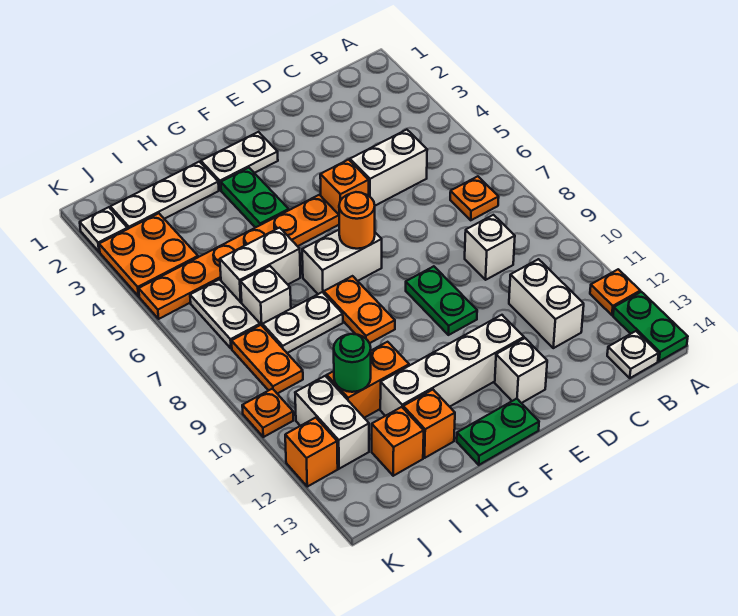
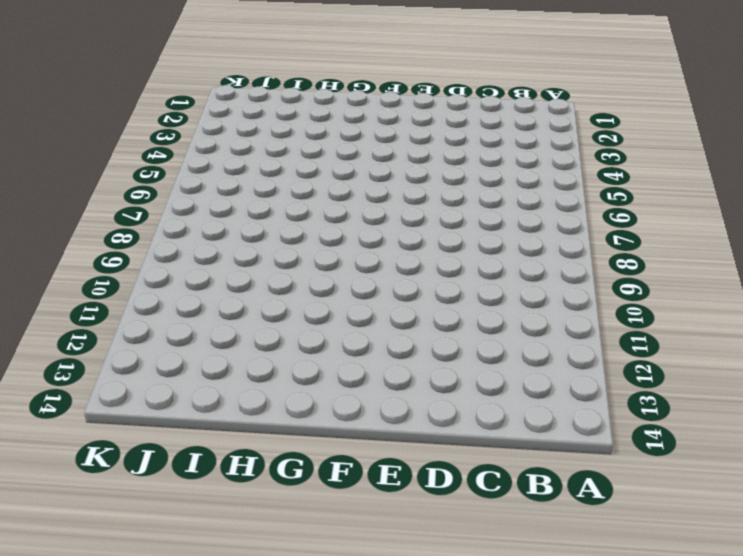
none -> orange 1x1 plate [590,269,640,315]
none -> green 1x2 plate [613,292,688,361]
none -> orange 1x1 plate [450,176,499,220]
none -> white 1x1 plate [607,331,659,378]

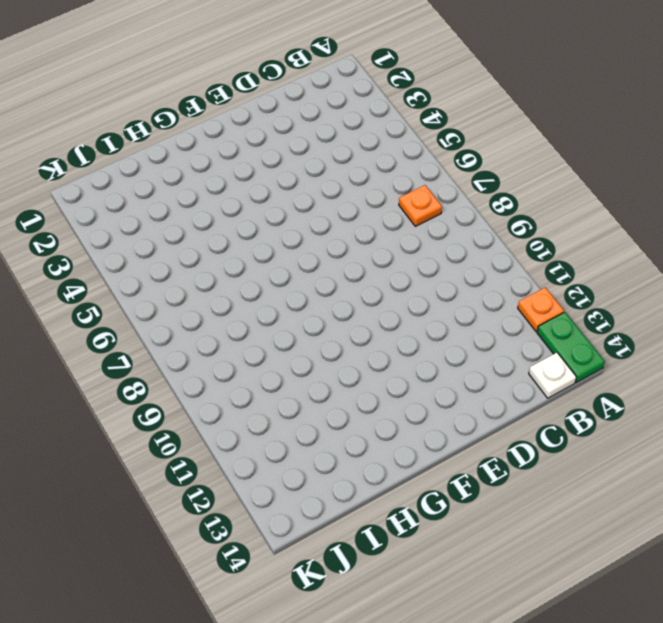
none -> white 1x2 brick [350,130,427,206]
none -> white 1x1 brick [465,215,515,280]
none -> white 1x2 brick [509,259,584,348]
none -> orange 1x1 brick [320,160,369,214]

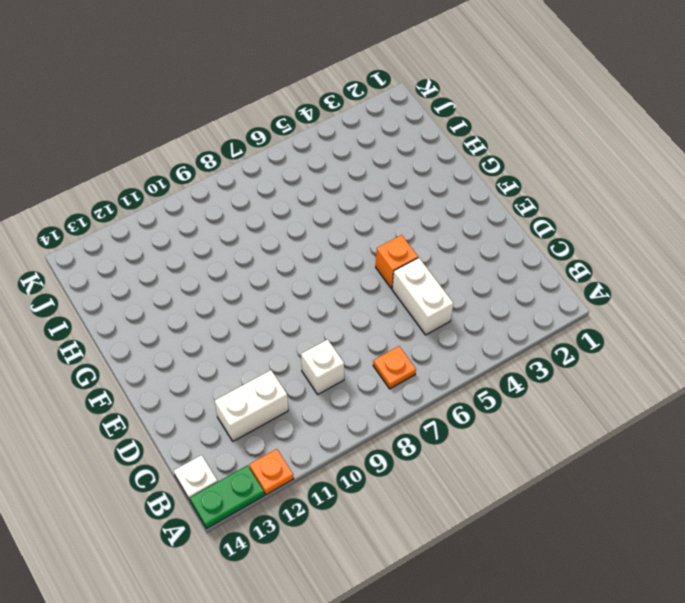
none -> green 1x2 plate [406,266,477,335]
none -> white 1x4 brick [380,315,524,416]
none -> white 1x1 brick [495,338,547,403]
none -> white 1x2 plate [201,132,278,190]

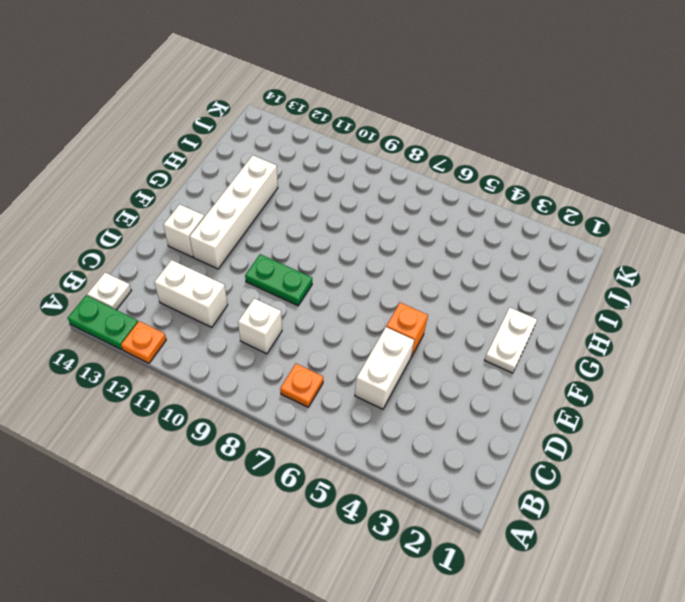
none -> orange 1x6 plate [139,195,339,319]
none -> white 1x2 brick [302,230,382,294]
none -> green 1x2 plate [457,399,539,465]
none -> green 1x2 plate [221,168,289,228]

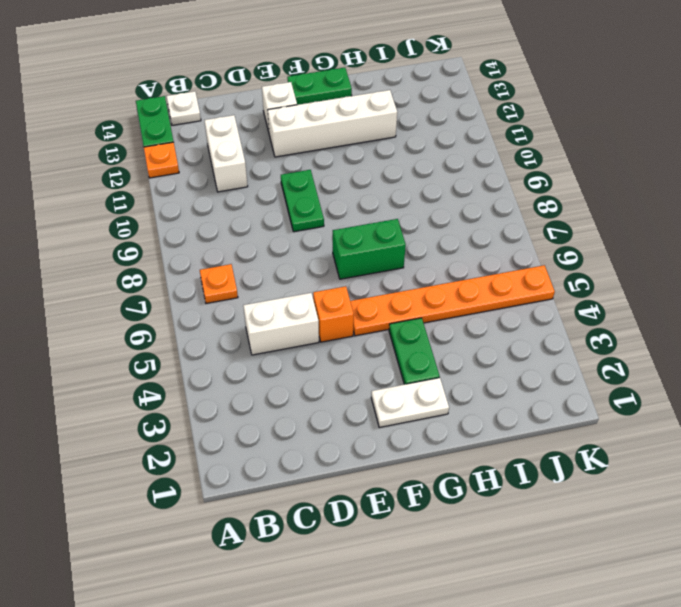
green 1x2 brick [333,219,406,279] -> white 1x2 brick [302,230,382,294]
none -> white 1x1 brick [465,215,515,280]
none -> orange 1x2 plate [324,276,395,343]
none -> white 1x3 plate [110,162,219,229]
none -> white 1x2 brick [220,228,300,303]

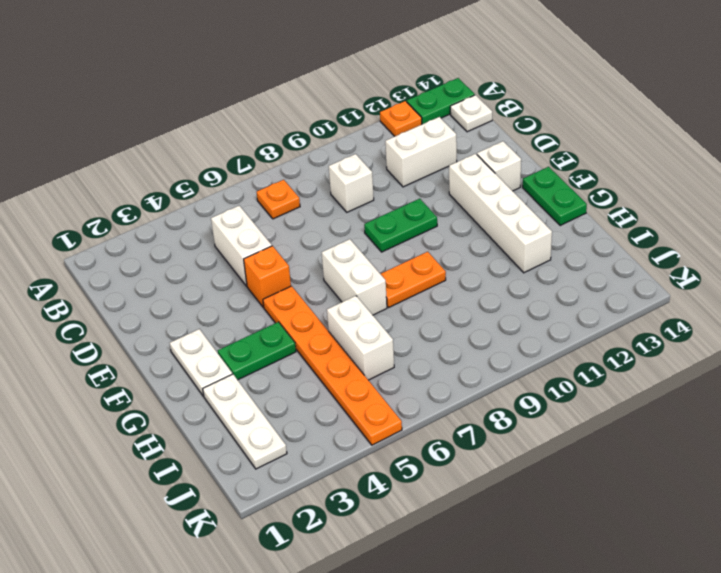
none -> white 1x2 plate [263,292,343,353]
none -> orange 1x2 brick [327,342,409,418]
none -> orange 1x1 brick [403,390,455,458]
none -> white 1x1 brick [241,266,291,326]

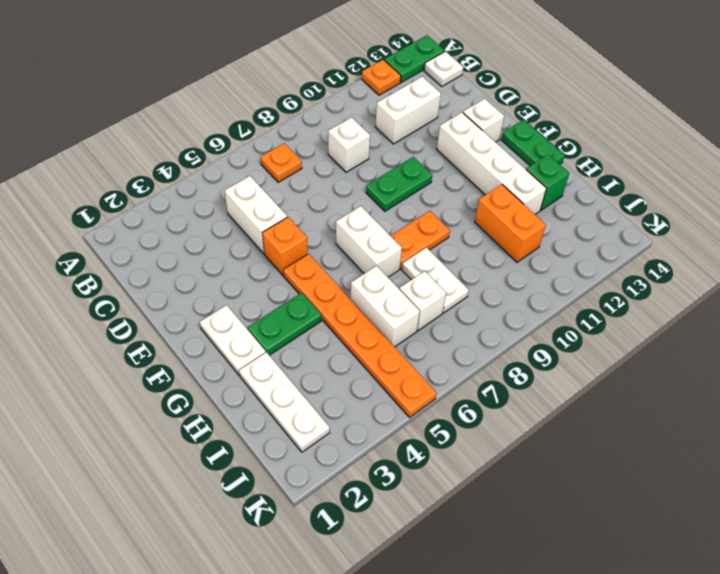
green 1x1 brick [526,154,569,210] -> orange 1x1 brick [403,390,455,458]
none -> orange 1x1 brick [372,407,424,476]
none -> orange 2x2 plate [99,213,198,296]
none -> white 1x2 plate [190,279,260,349]
none -> orange 1x2 plate [231,325,303,394]

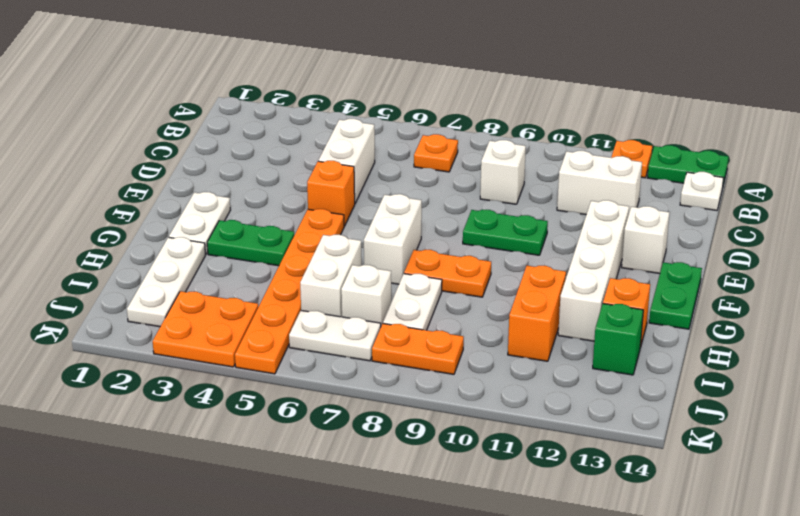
green 1x1 brick [593,304,643,375] -> orange 1x1 brick [372,407,424,476]
none -> white 1x2 brick [295,376,369,469]
none -> white 1x1 plate [80,207,128,252]
none -> orange 1x1 plate [242,389,293,437]
none -> orange 1x1 brick [285,418,338,487]

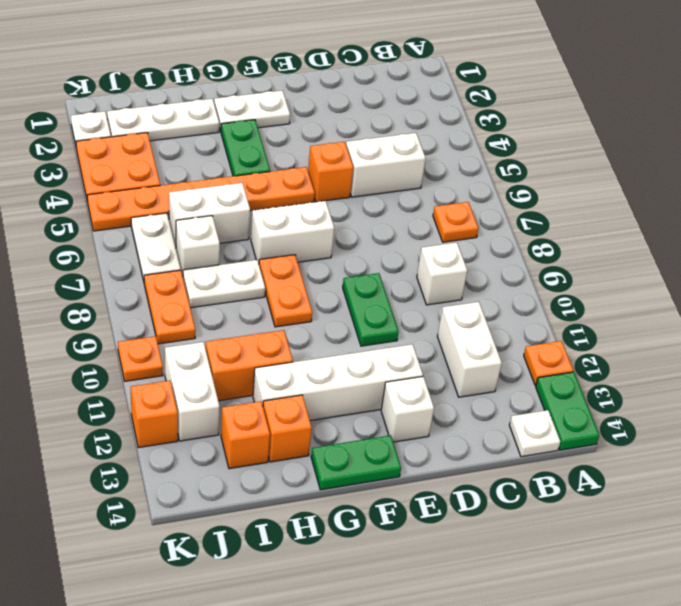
none -> orange 1x1 round brick [339,192,375,249]
none -> green 1x1 round brick [334,334,371,392]

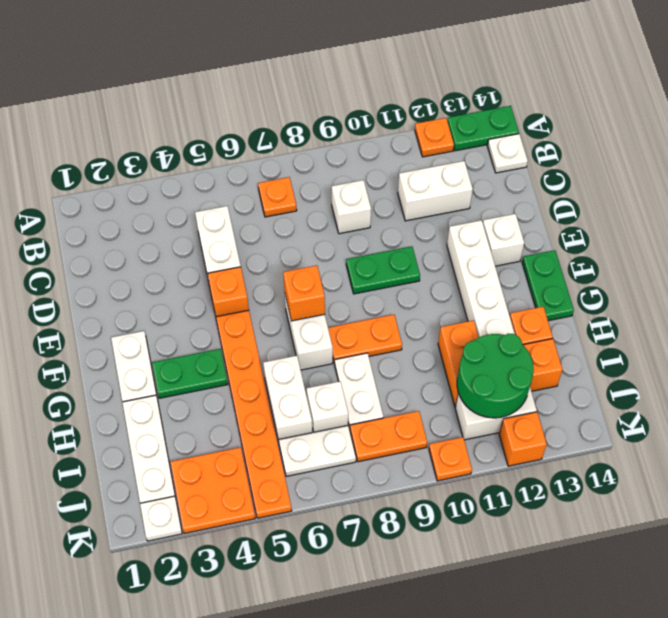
orange 1x1 brick [283,265,325,321] -> orange 1x1 round brick [339,192,375,249]
green 2x2 round brick [457,334,534,418] -> green 1x1 round brick [334,334,371,392]

